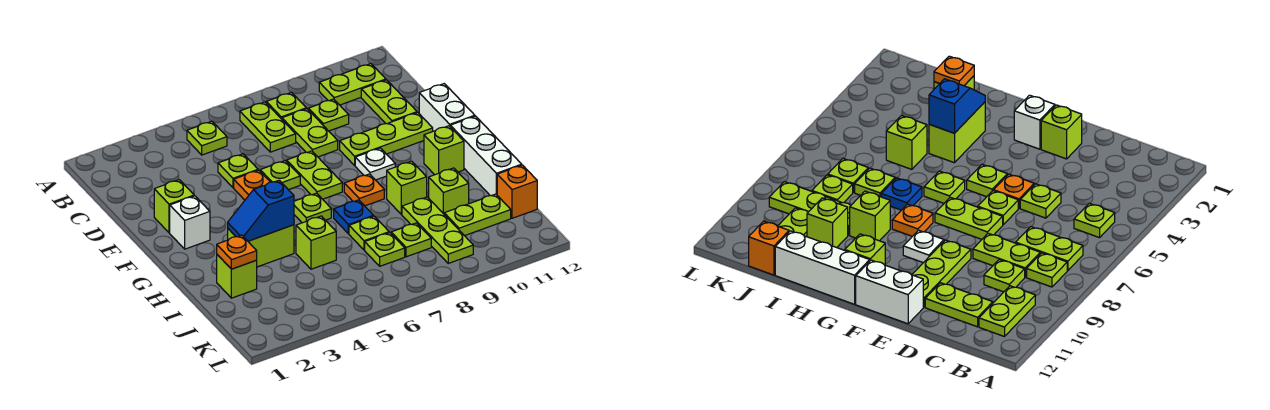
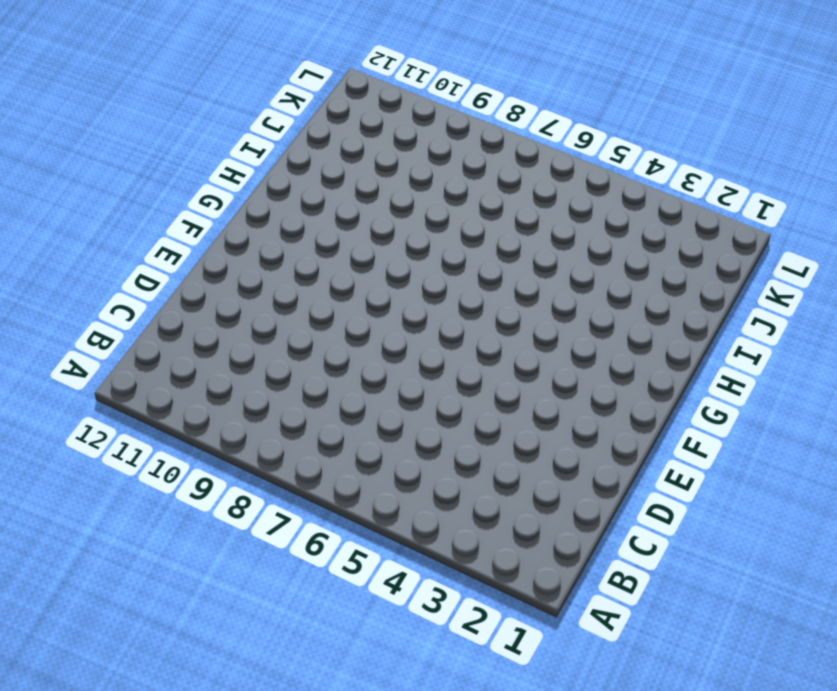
none -> lime 1x1 plate [187,121,227,155]
none -> lime 1x2 plate [240,102,296,152]
none -> lime 1x1 plate [266,92,306,119]
none -> lime 1x2 plate [319,64,386,105]

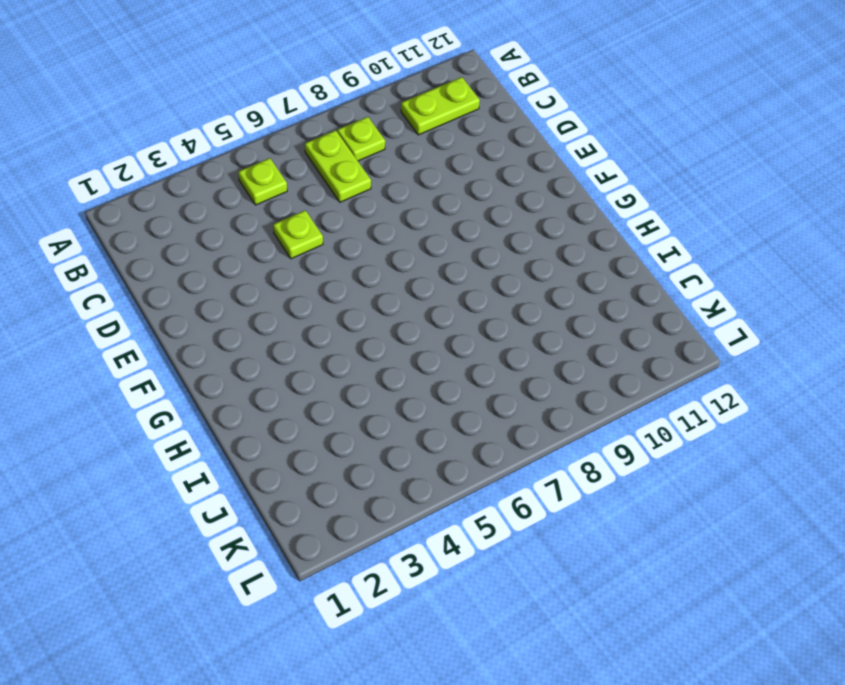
none -> lime 1x2 plate [282,109,338,157]
none -> lime 1x1 plate [308,99,349,131]
none -> lime 1x2 plate [361,80,417,124]
none -> lime 1x1 brick [154,180,194,233]

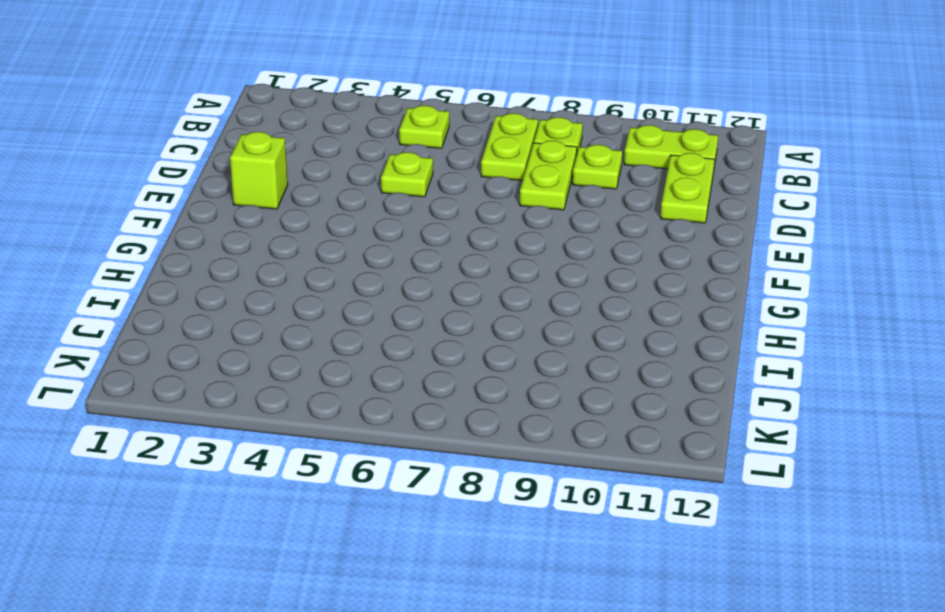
none -> orange 1x1 plate [234,170,270,200]
none -> lime 1x1 plate [260,161,300,190]
none -> lime 1x2 plate [286,151,342,199]
none -> lime 1x3 plate [340,112,433,165]

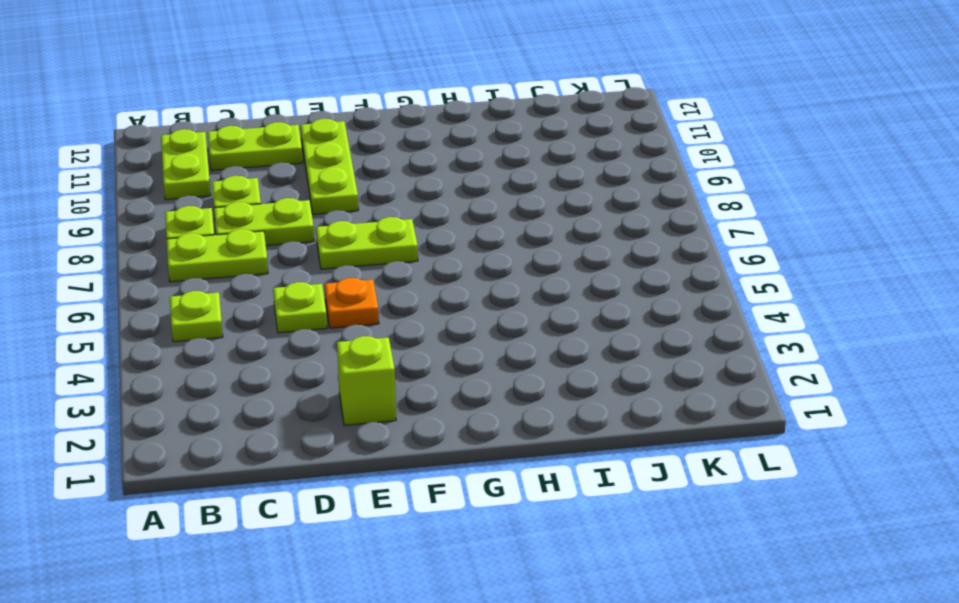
none -> lime 1x1 plate [260,161,300,190]
none -> white 1x2 brick [419,84,475,131]
none -> white 1x1 brick [170,196,210,249]
none -> lime 1x1 plate [967,165,1007,197]

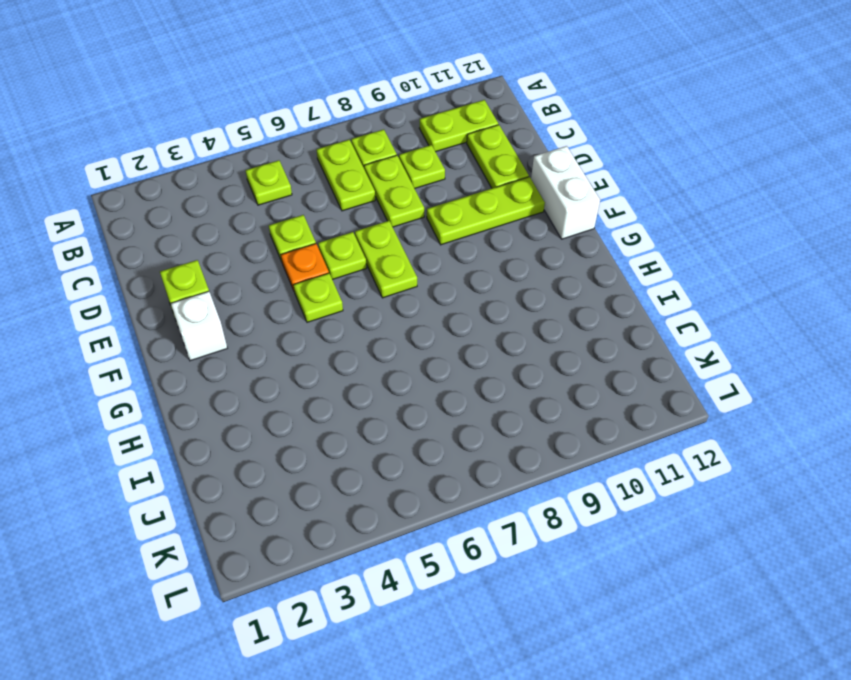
none -> white 1x1 plate [355,148,395,180]
none -> lime 1x1 plate [294,193,331,223]
none -> orange 1x1 plate [344,174,384,206]
none -> lime 1x1 brick [424,126,464,175]

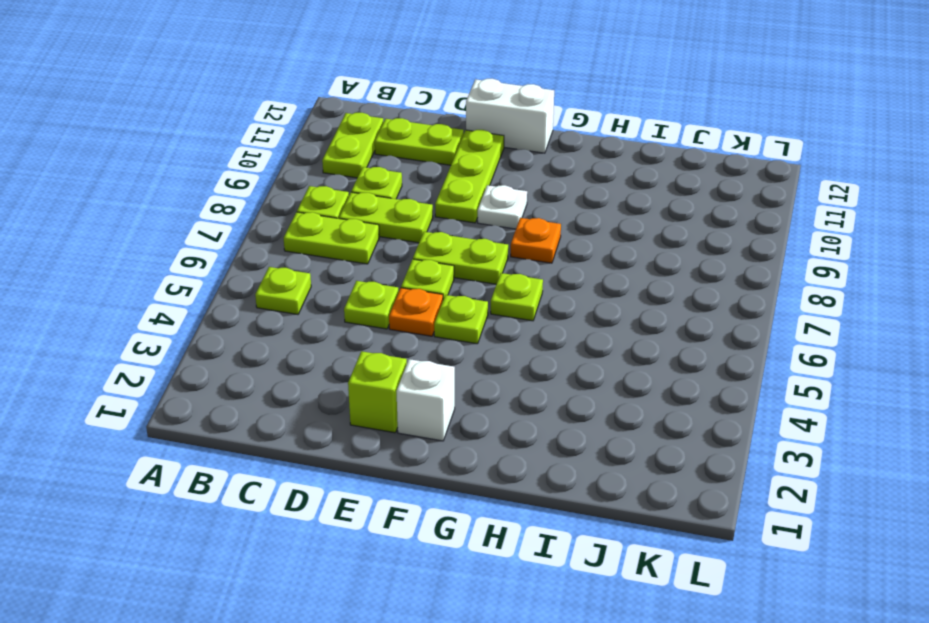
none -> lime 1x1 brick [424,126,464,175]
none -> white 1x3 brick [450,116,522,196]
none -> lime 1x2 brick [228,225,294,267]
none -> blue 1x1 plate [334,200,373,234]

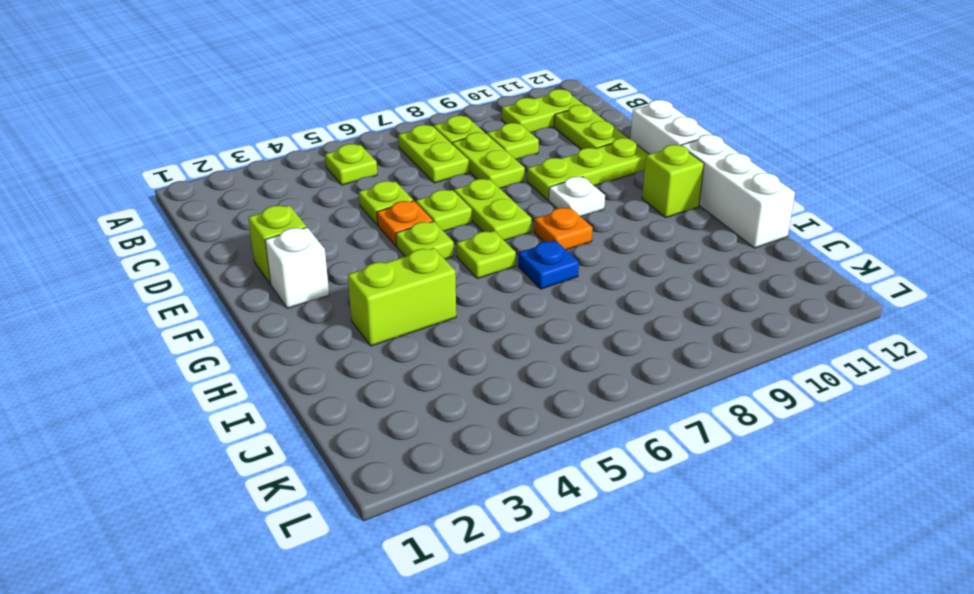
none -> lime 1x1 brick [387,161,427,215]
none -> lime 1x1 brick [217,255,257,298]
none -> lime 1x1 brick [296,216,336,269]
none -> lime 1x1 plate [349,216,389,250]

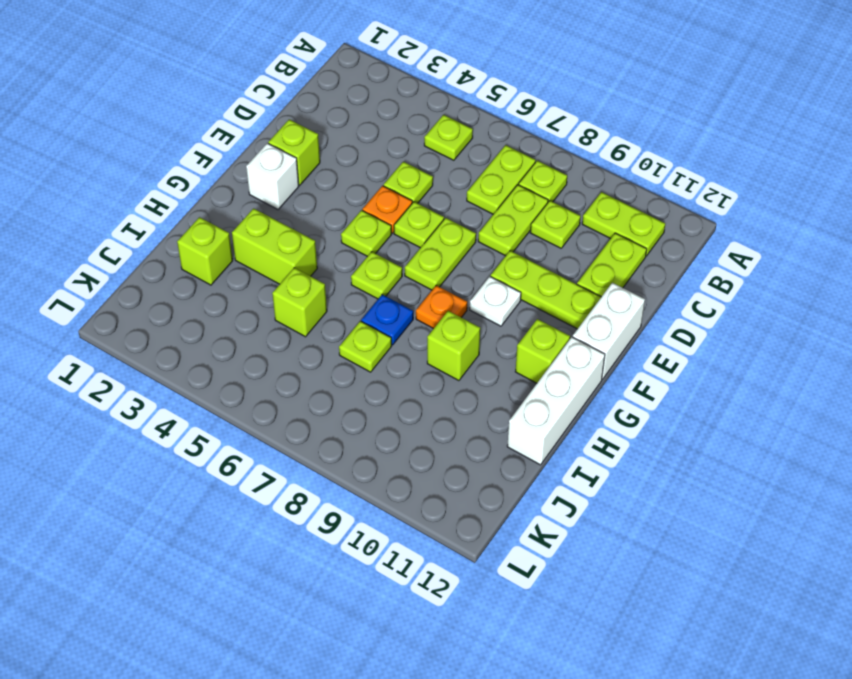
none -> lime 1x3 plate [402,197,473,263]
none -> lime 1x1 brick [429,168,469,214]
none -> lime 1x1 plate [365,232,405,266]
none -> lime 1x1 plate [391,223,431,257]

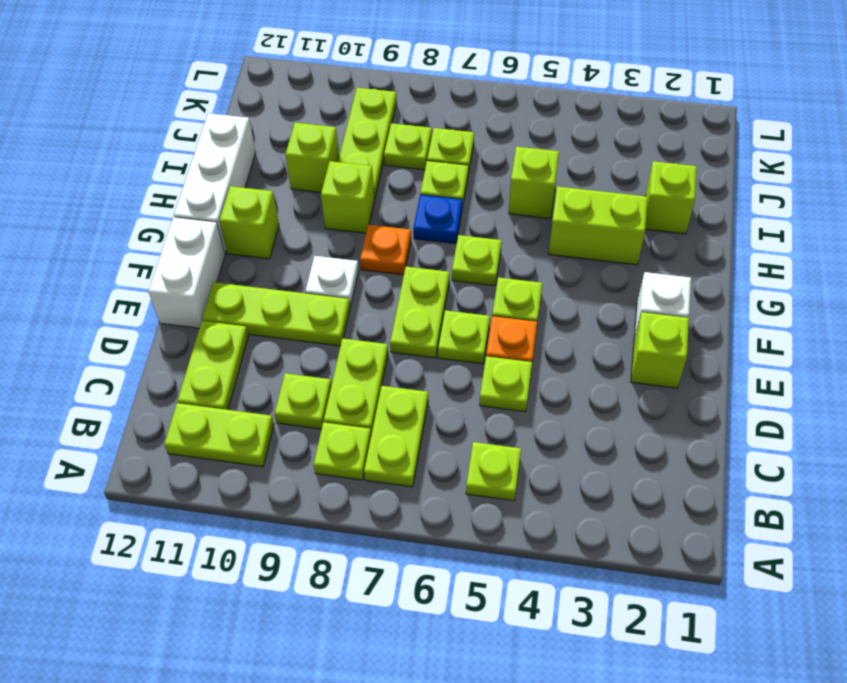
none -> lime 1x2 plate [444,194,511,236]
none -> orange 1x1 brick [497,165,537,218]
none -> blue 1x2 slope [228,180,294,241]
none -> orange 1x1 plate [217,235,257,269]

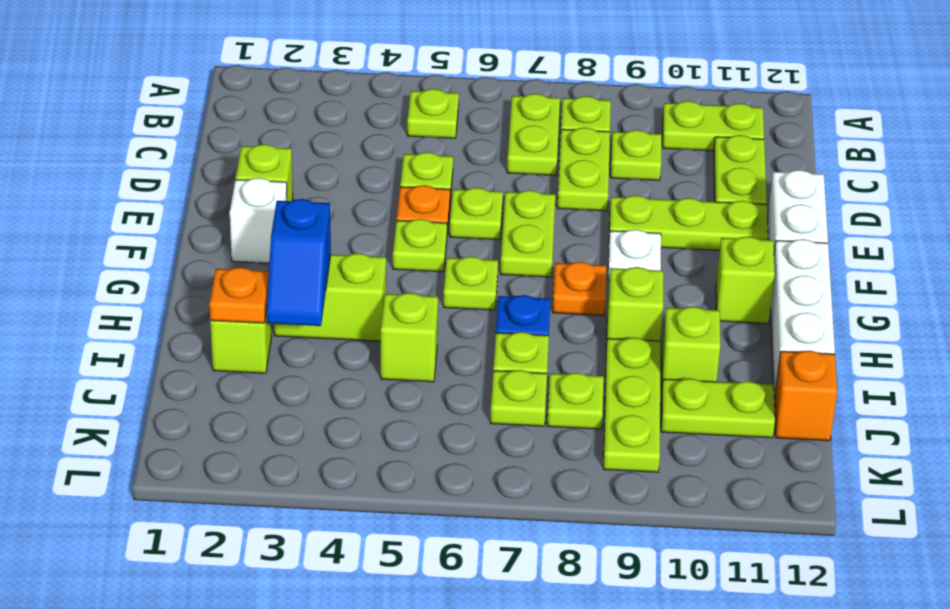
blue 1x2 slope [267,199,331,326] -> blue 1x2 slope turned to [228,180,294,241]

